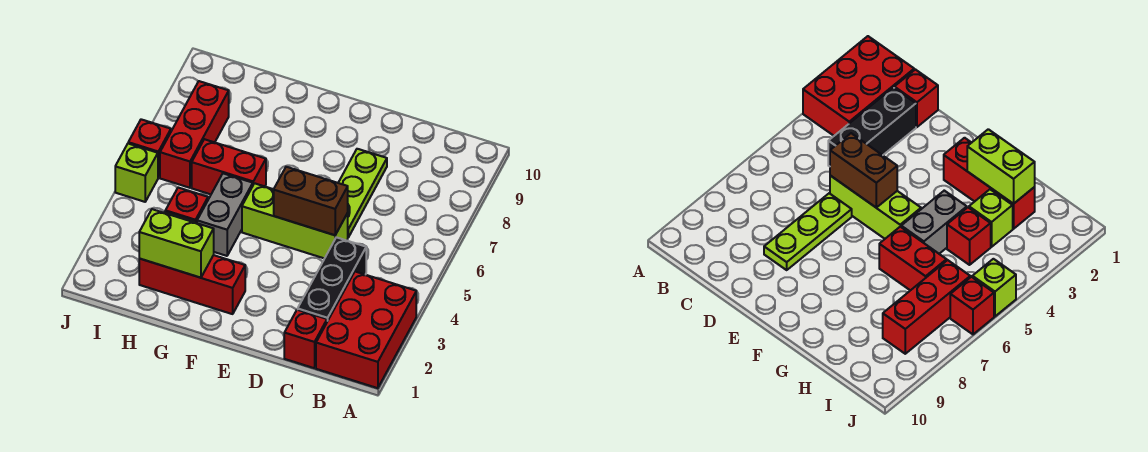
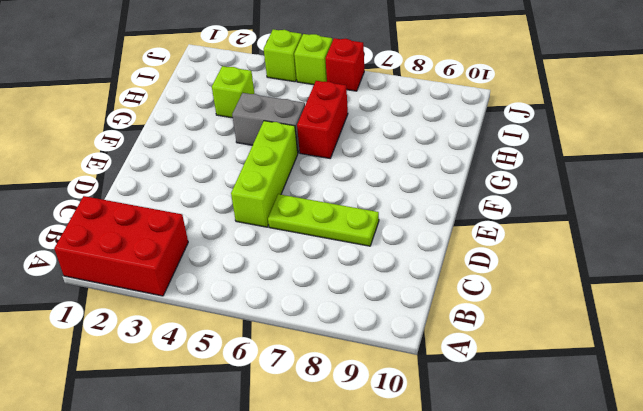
lime 1x1 brick [264,29,302,82] -> none
none -> red 1x1 brick [284,310,327,368]
none -> black 1x3 brick [298,237,366,322]
none -> red 1x3 brick [139,255,245,314]

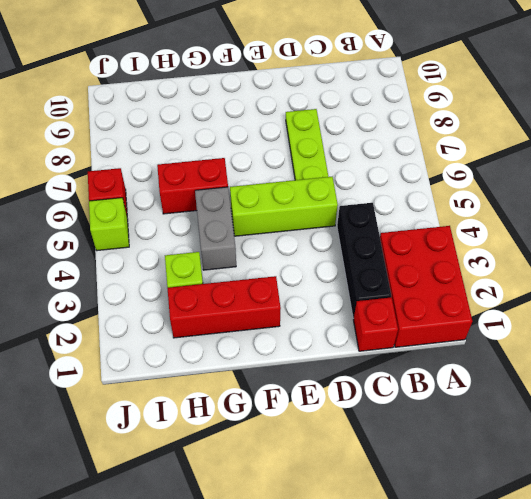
none -> red 1x1 brick [165,188,208,223]
none -> red 1x3 brick [160,81,229,188]
none -> brown 1x2 brick [274,167,348,235]

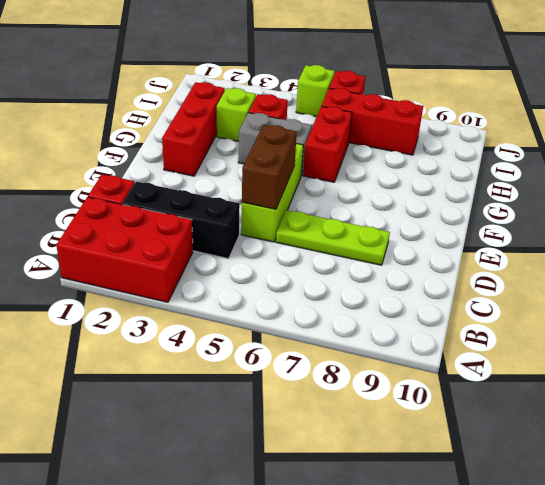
none -> lime 1x2 brick [139,209,214,278]

